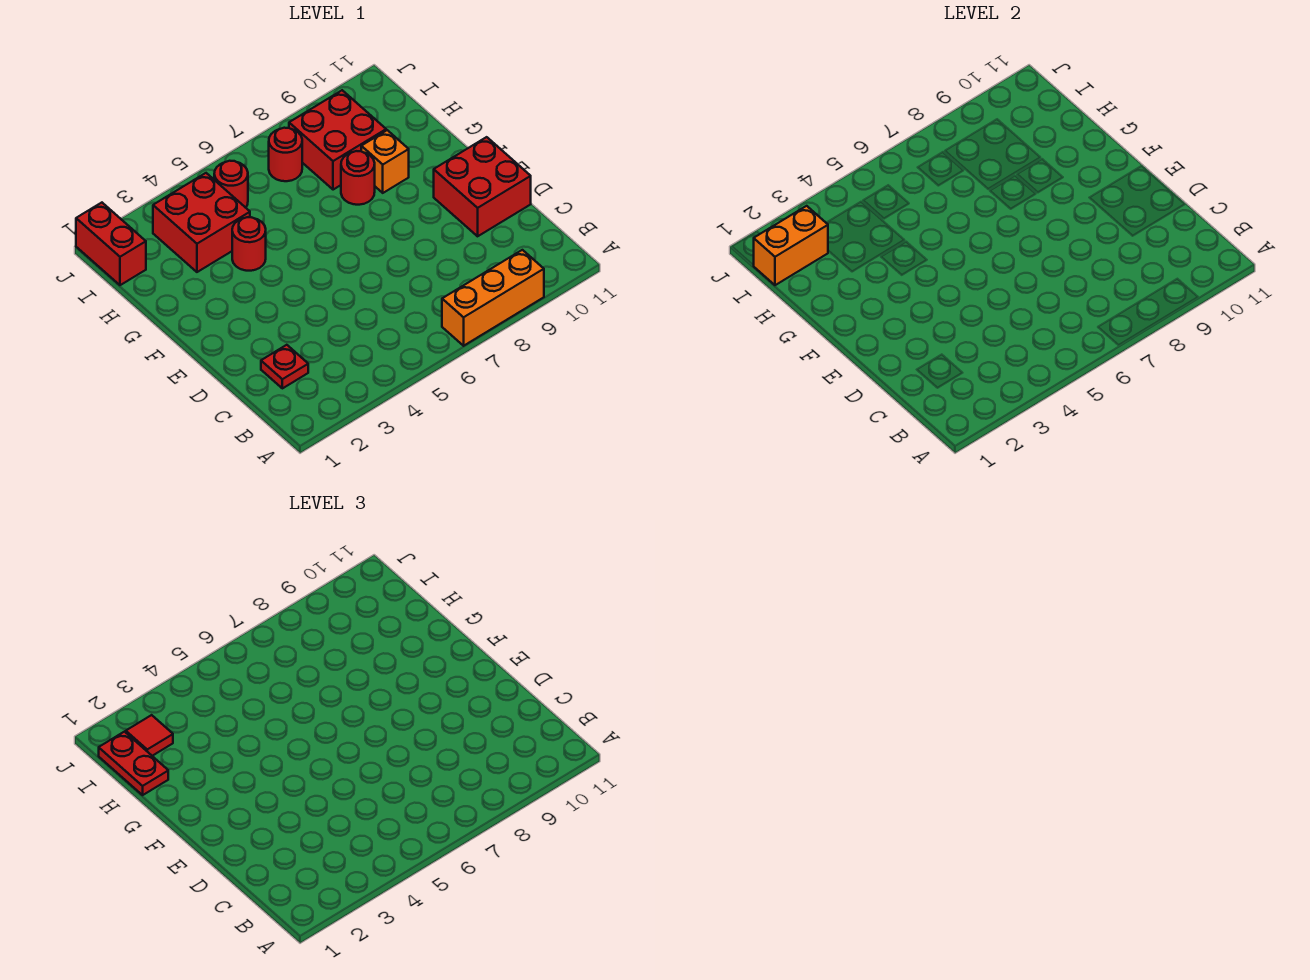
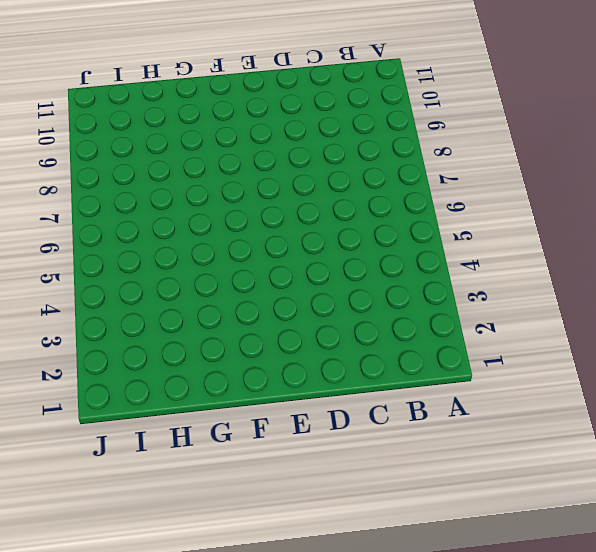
none -> orange 1x3 brick [442,250,544,346]
none -> red 1x1 plate [261,345,308,388]
none -> red 2x2 brick [434,137,531,236]

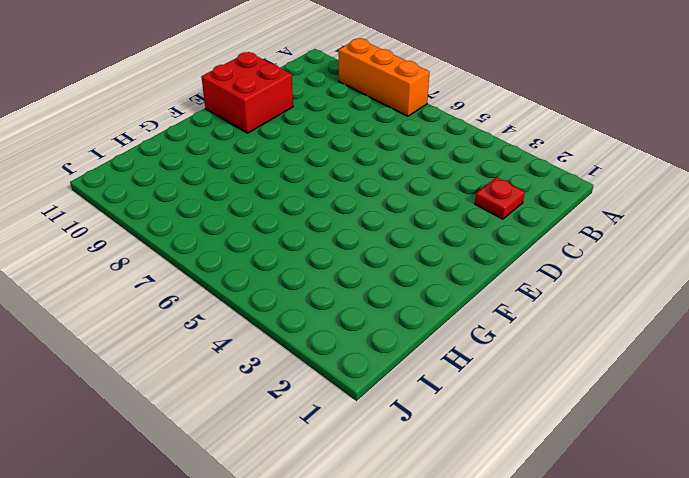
none -> red 1x1 round brick [232,217,266,271]
none -> red 1x1 round brick [341,151,375,205]
none -> orange 1x1 brick [361,130,409,193]

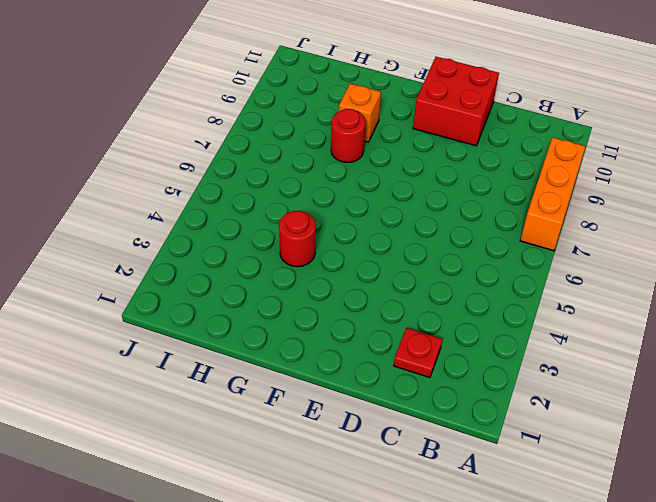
none -> red 2x2 brick [153,173,250,272]
none -> red 2x2 brick [289,90,386,190]
none -> red 1x2 brick [76,203,146,285]

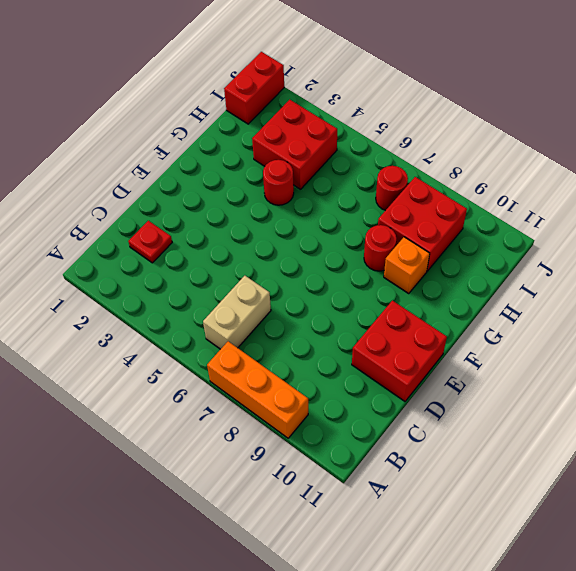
tan 1x2 brick [203,276,271,349] -> none
none -> red 1x1 round brick [214,161,248,208]
none -> orange 1x2 brick [754,206,828,285]
none -> red 1x2 plate [99,732,168,795]

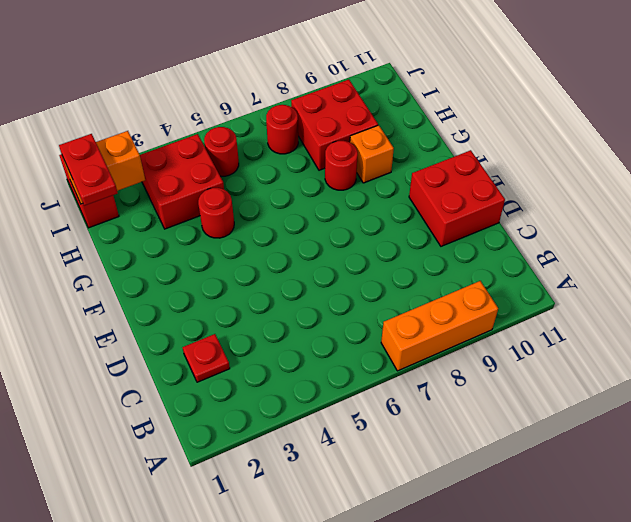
none -> red 1x1 tile [126,715,173,756]

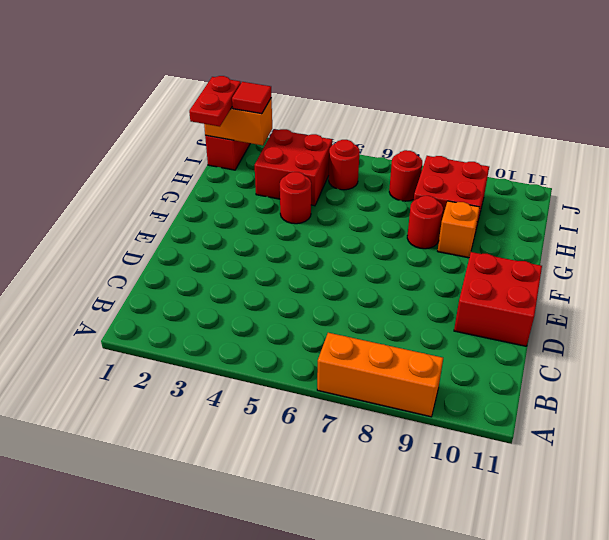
none -> red 1x1 plate [261,345,308,388]

